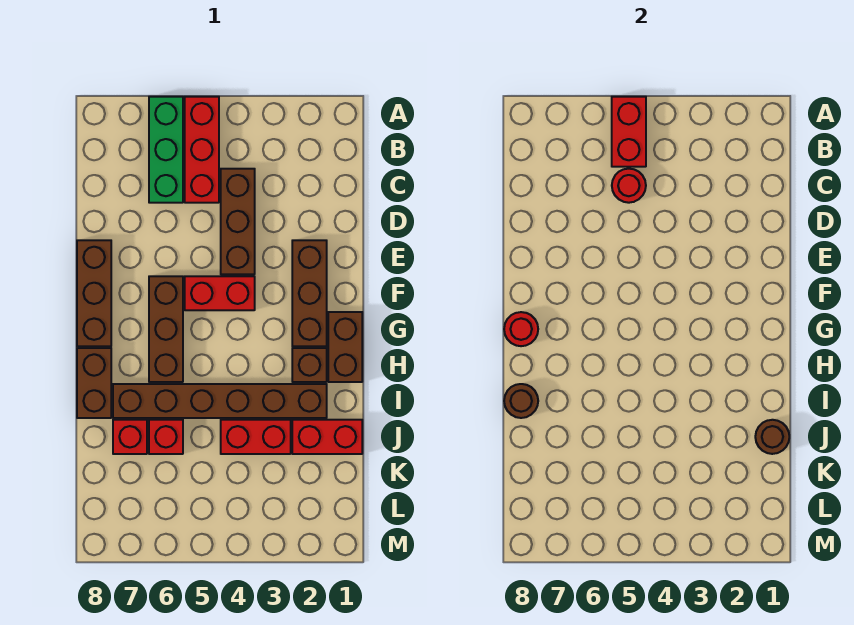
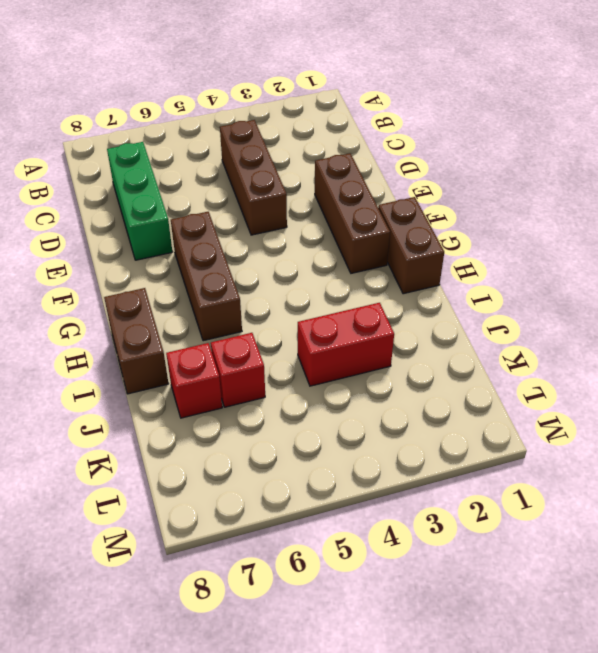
green 1x3 brick [107,142,172,260] -> green 1x3 brick moved to [149,97,183,203]
none -> red 1x3 brick [185,97,219,203]
none -> brown 1x3 brick [77,240,111,346]
none -> red 1x2 brick [185,276,255,310]

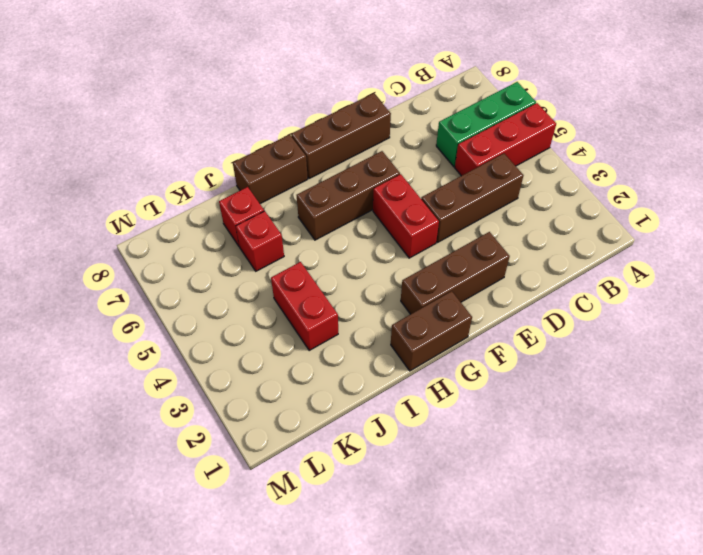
none -> brown 1x1 brick [292,348,327,382]
none -> brown 1x6 brick [113,384,327,418]
none -> red 1x2 brick [292,420,362,454]

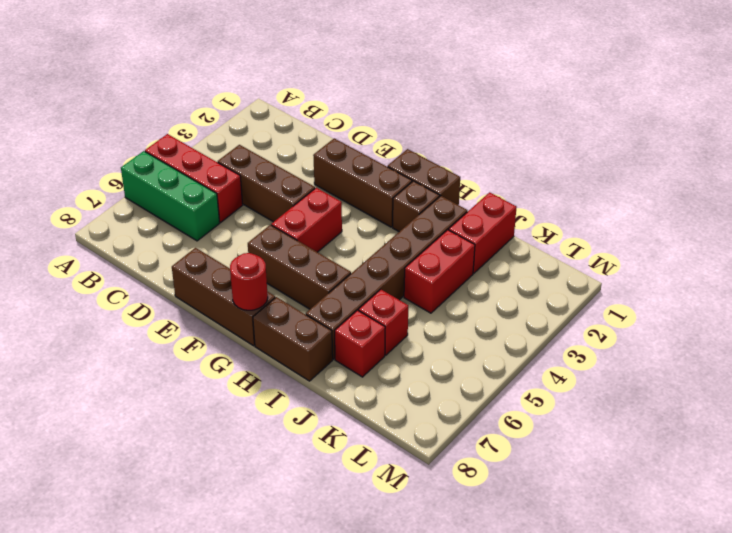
none -> red 1x2 brick [612,97,646,167]
none -> red 1x1 round brick [612,169,646,203]
none -> brown 1x1 round brick [504,384,538,418]

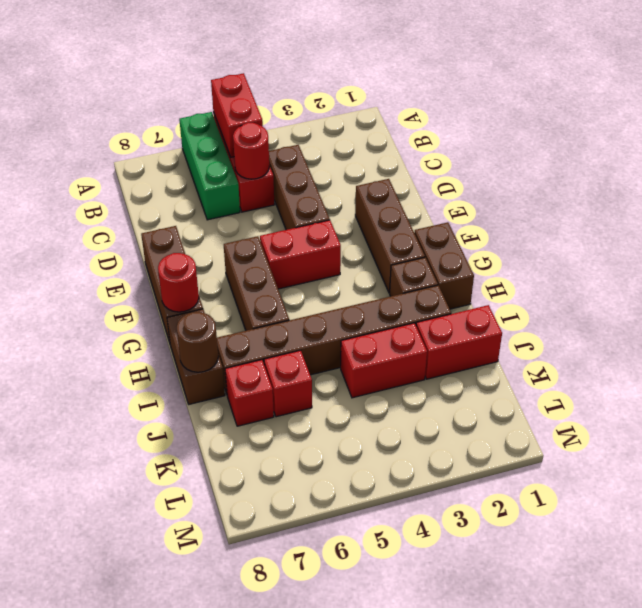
none -> brown 1x1 round brick [755,420,789,454]

